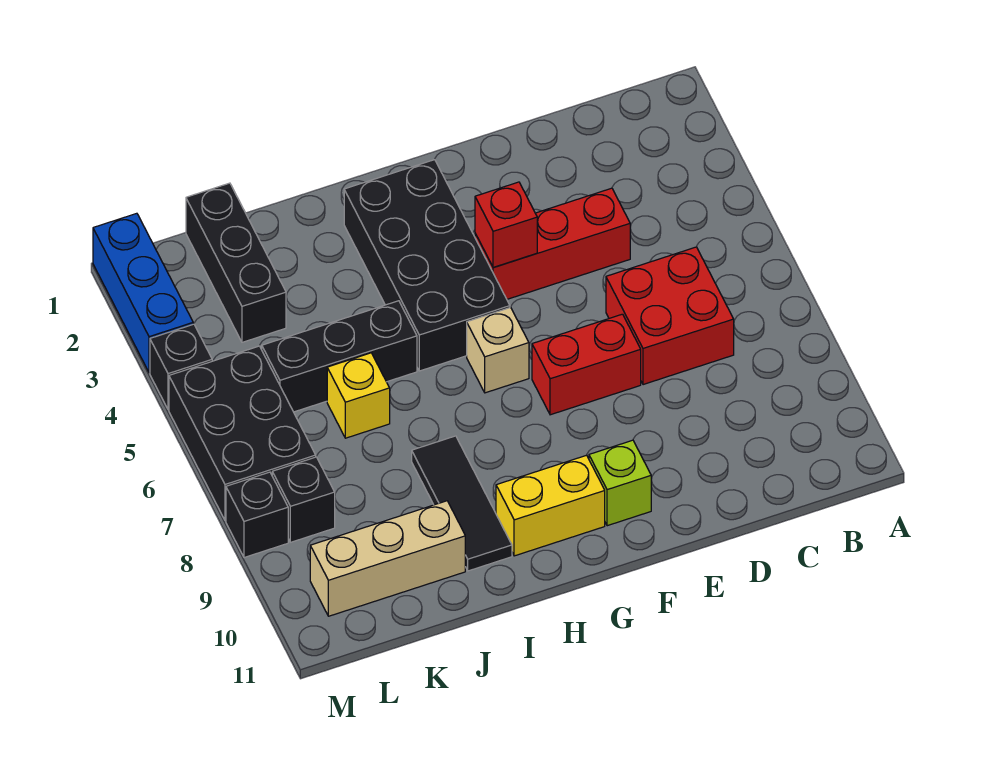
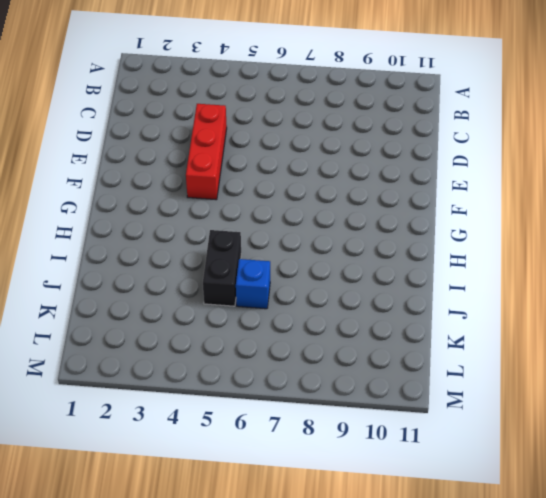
black 1x2 brick [203,230,241,306] -> black 1x3 brick [262,301,417,412]
blue 1x1 brick [236,259,270,309] -> yellow 1x1 brick [327,353,390,438]
none -> red 2x2 brick [606,247,734,385]
none -> red 1x2 brick [532,314,641,415]
none -> lime 1x1 brick [589,440,651,526]

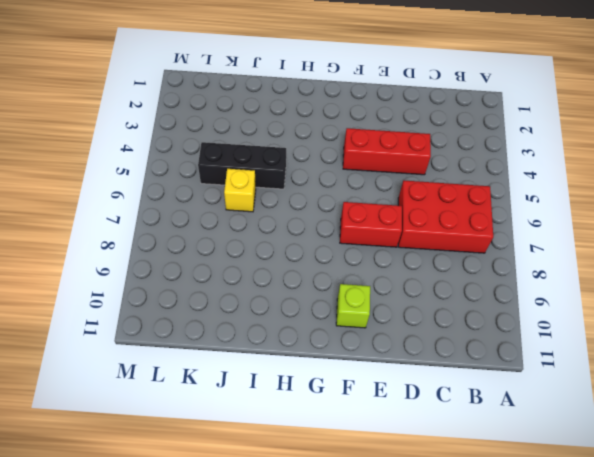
red 2x3 brick [398,181,493,253] -> red 2x2 brick [606,247,734,385]
none -> black 2x4 brick [344,160,510,371]
none -> tan 1x1 brick [467,307,529,393]
none -> yellow 1x2 brick [496,455,605,556]

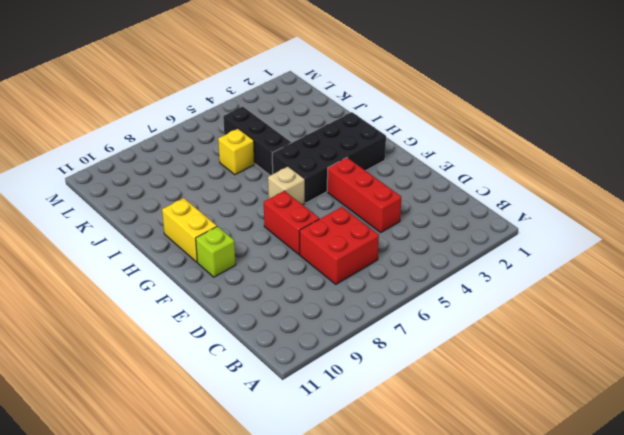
none -> black 1x3 tile [412,436,512,571]
none -> tan 1x3 brick [310,501,465,616]
none -> black 1x3 brick [186,183,286,342]

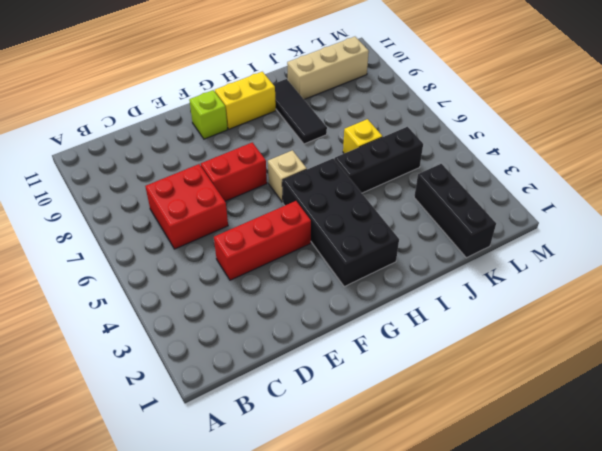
none -> black 2x3 brick [169,346,316,521]
none -> black 1x1 brick [272,457,335,542]
none -> blue 1x3 brick [93,213,193,373]

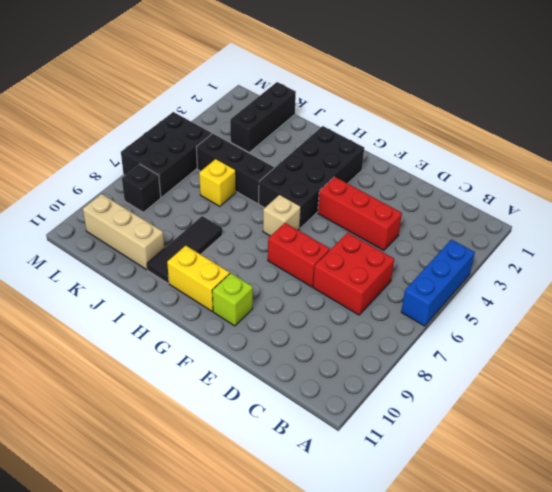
blue 1x3 brick [401,240,475,326] -> blue 1x3 brick moved to [93,213,193,373]
none -> black 1x1 brick [150,324,212,410]
none -> black 1x1 brick [226,472,288,558]
none -> red 1x1 brick [475,182,537,268]

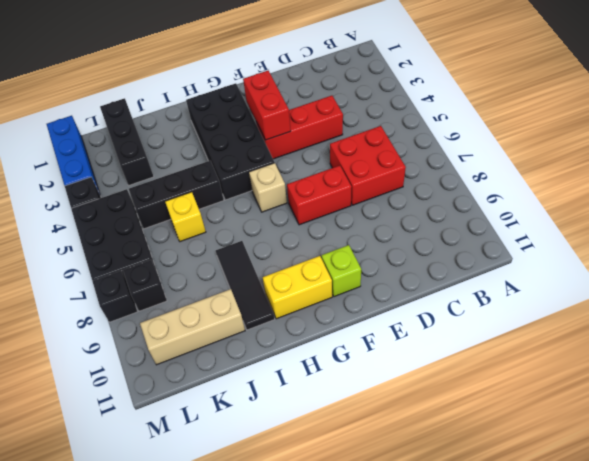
red 1x2 brick [243,71,291,140] -> red 1x1 brick [475,182,537,268]

